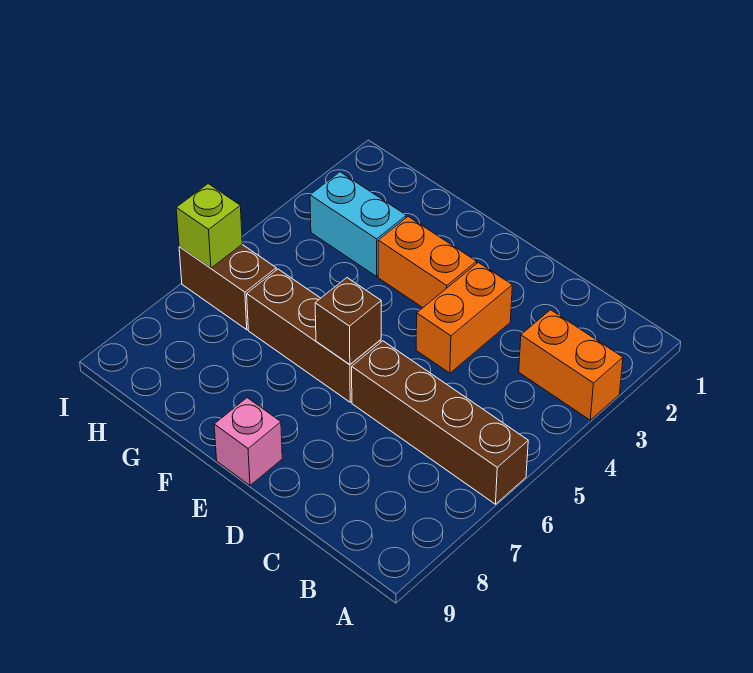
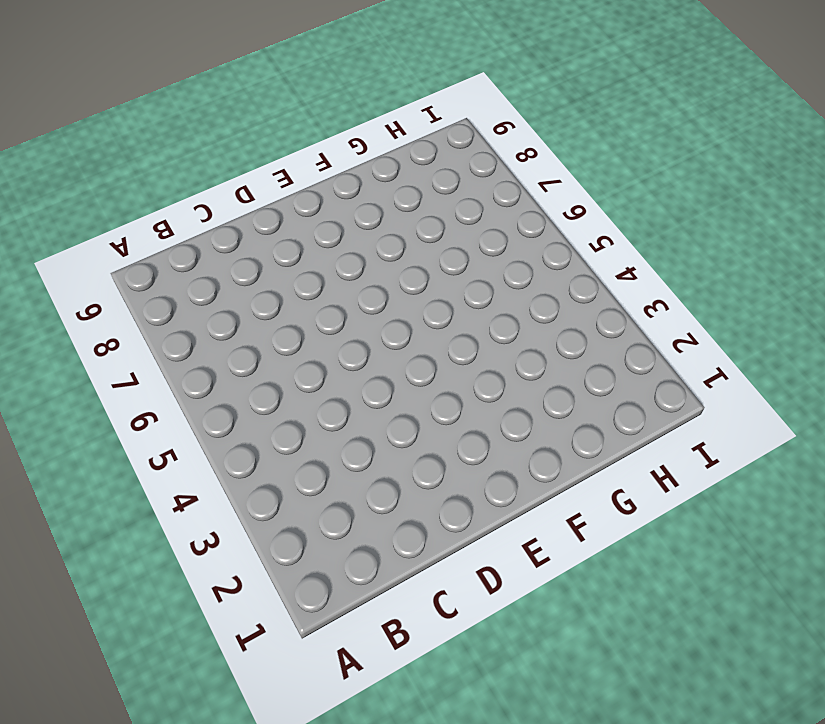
none -> orange 1x2 brick [519,310,623,420]
none -> brown 1x4 brick [352,341,528,504]

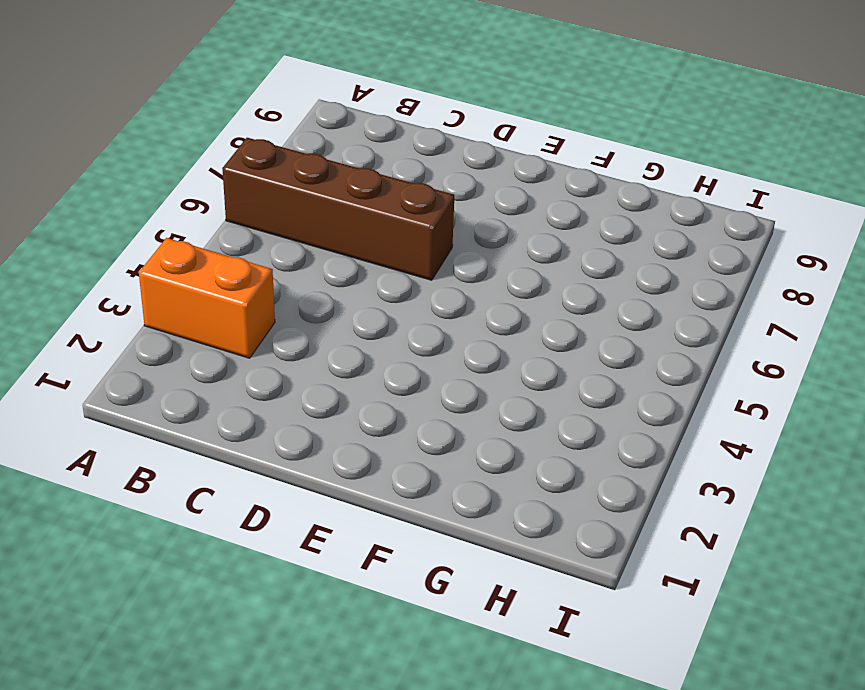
none -> orange 1x2 brick [416,262,512,373]
none -> orange 1x2 brick [378,217,477,308]

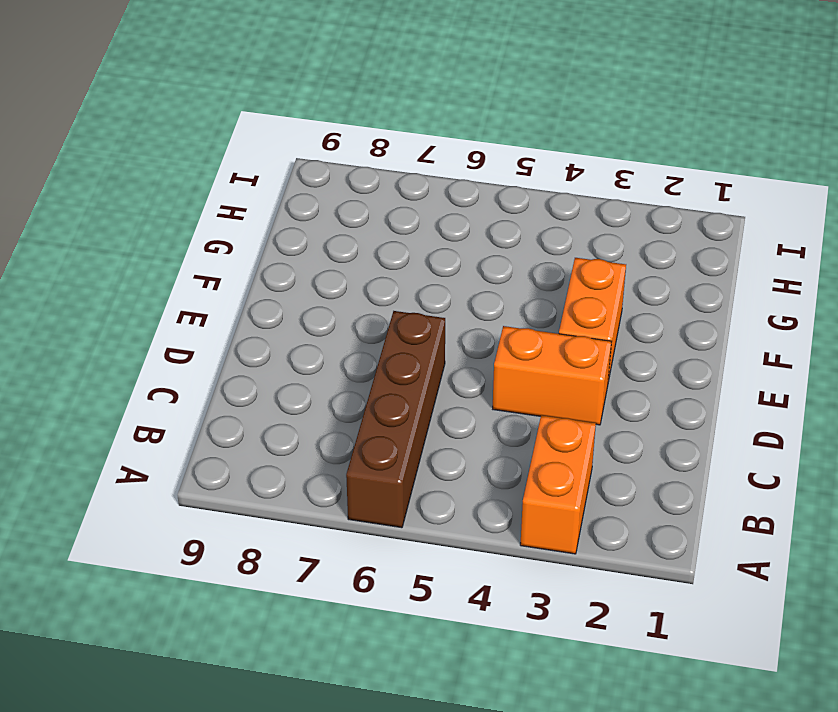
none -> brown 1x3 brick [247,269,381,402]
none -> pink 1x1 brick [214,398,282,485]

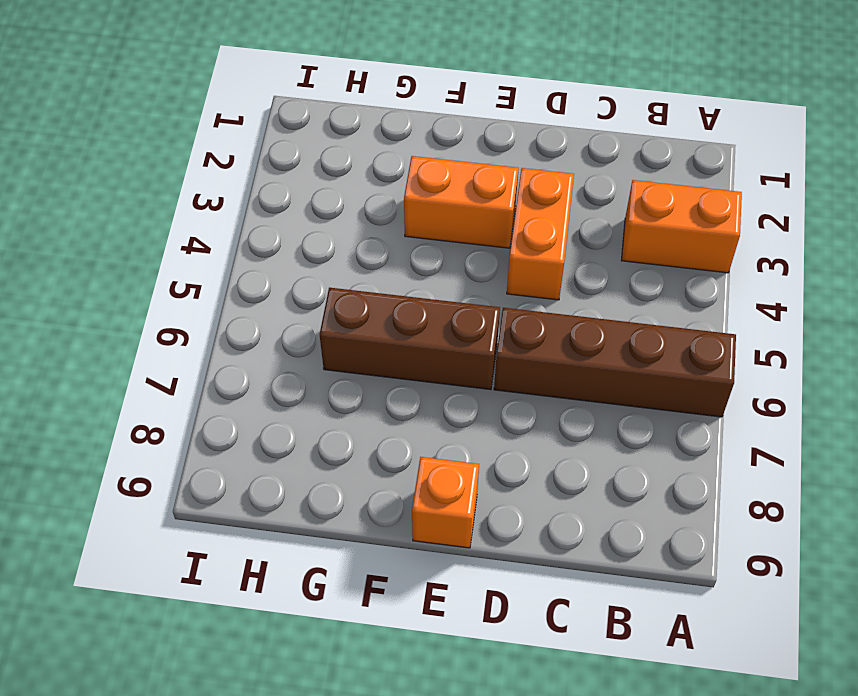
orange 1x1 brick [412,457,479,548] -> pink 1x1 brick [214,398,282,485]
none -> cyan 1x2 brick [310,172,406,276]
none -> brown 1x2 brick [179,245,276,330]

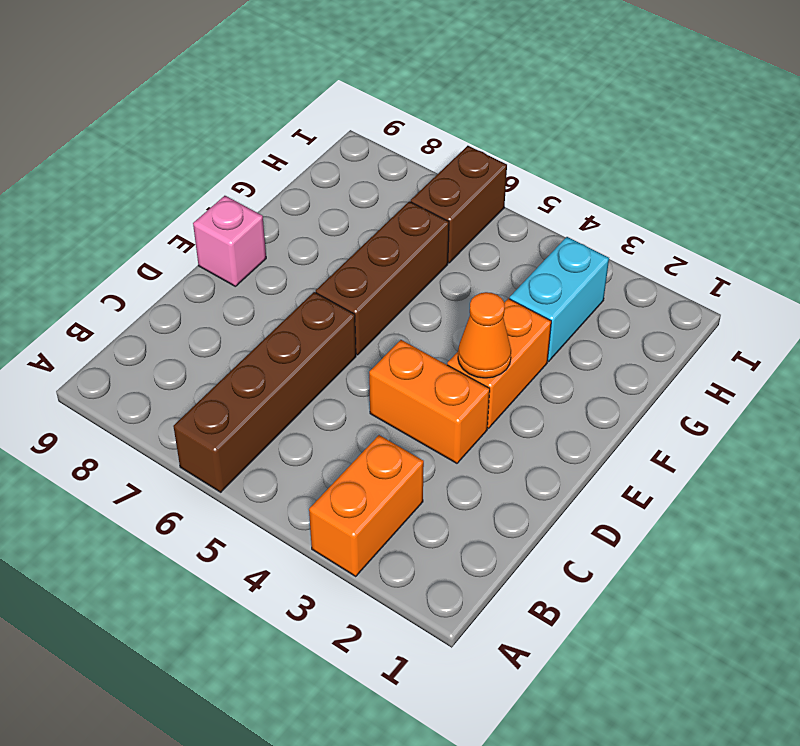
orange 1x1 cone [458,292,511,378] -> none
none -> brown 1x1 brick [315,278,381,365]
none -> lime 1x1 brick [176,184,242,268]

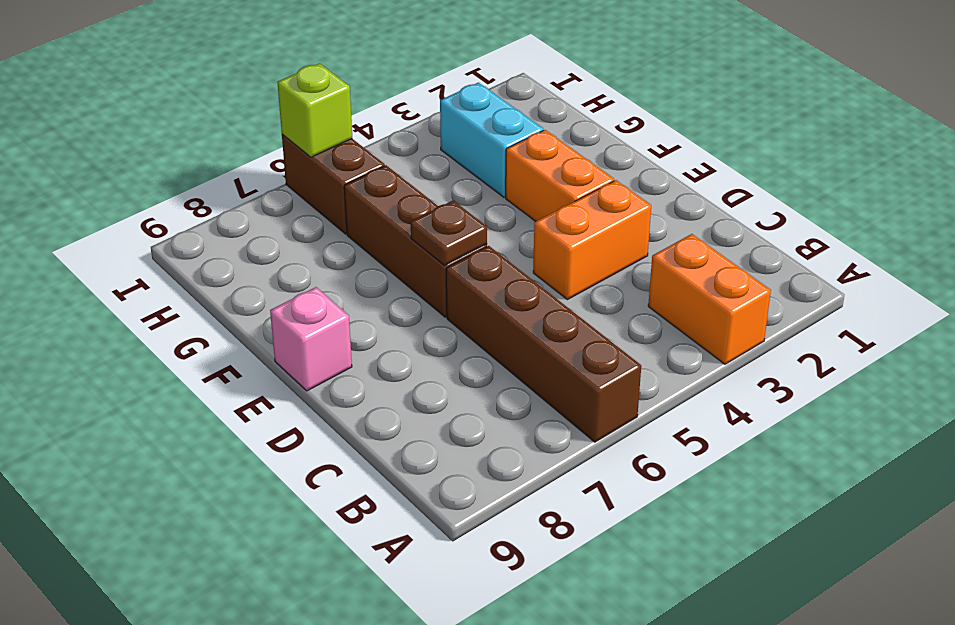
brown 1x1 plate [411,201,487,266] -> brown 1x1 brick [315,278,381,365]

